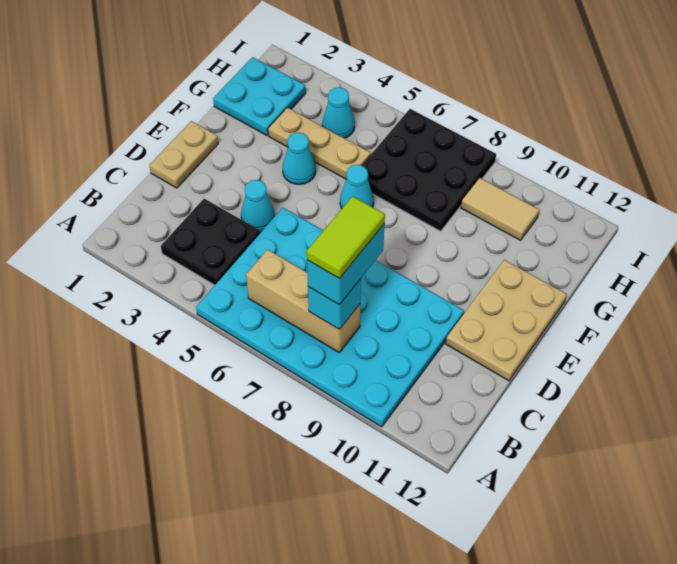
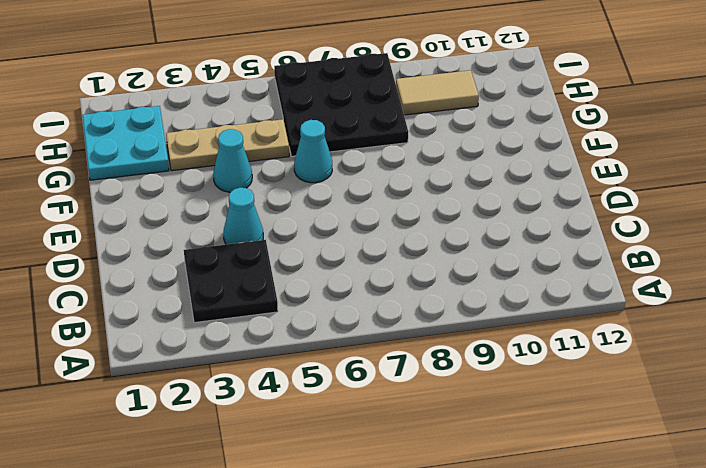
none -> cyan 4x6 plate [196,208,464,427]
none -> tan 1x2 plate [149,121,218,188]
none -> tan 2x3 plate [446,260,567,381]

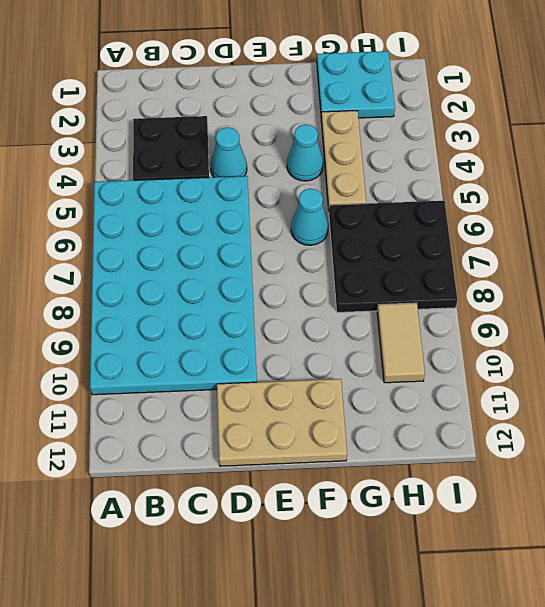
none -> tan 1x2 plate [149,121,218,188]
none -> cyan 1x1 cone [322,87,355,138]
none -> tan 1x3 brick [246,249,360,352]

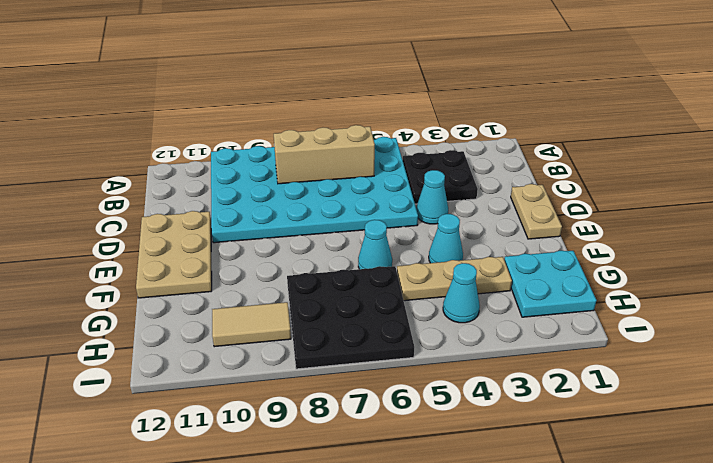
none -> cyan 1x1 brick [308,279,361,329]
none -> cyan 1x2 brick [307,224,385,305]
none -> lime 1x2 tile [307,196,385,279]

